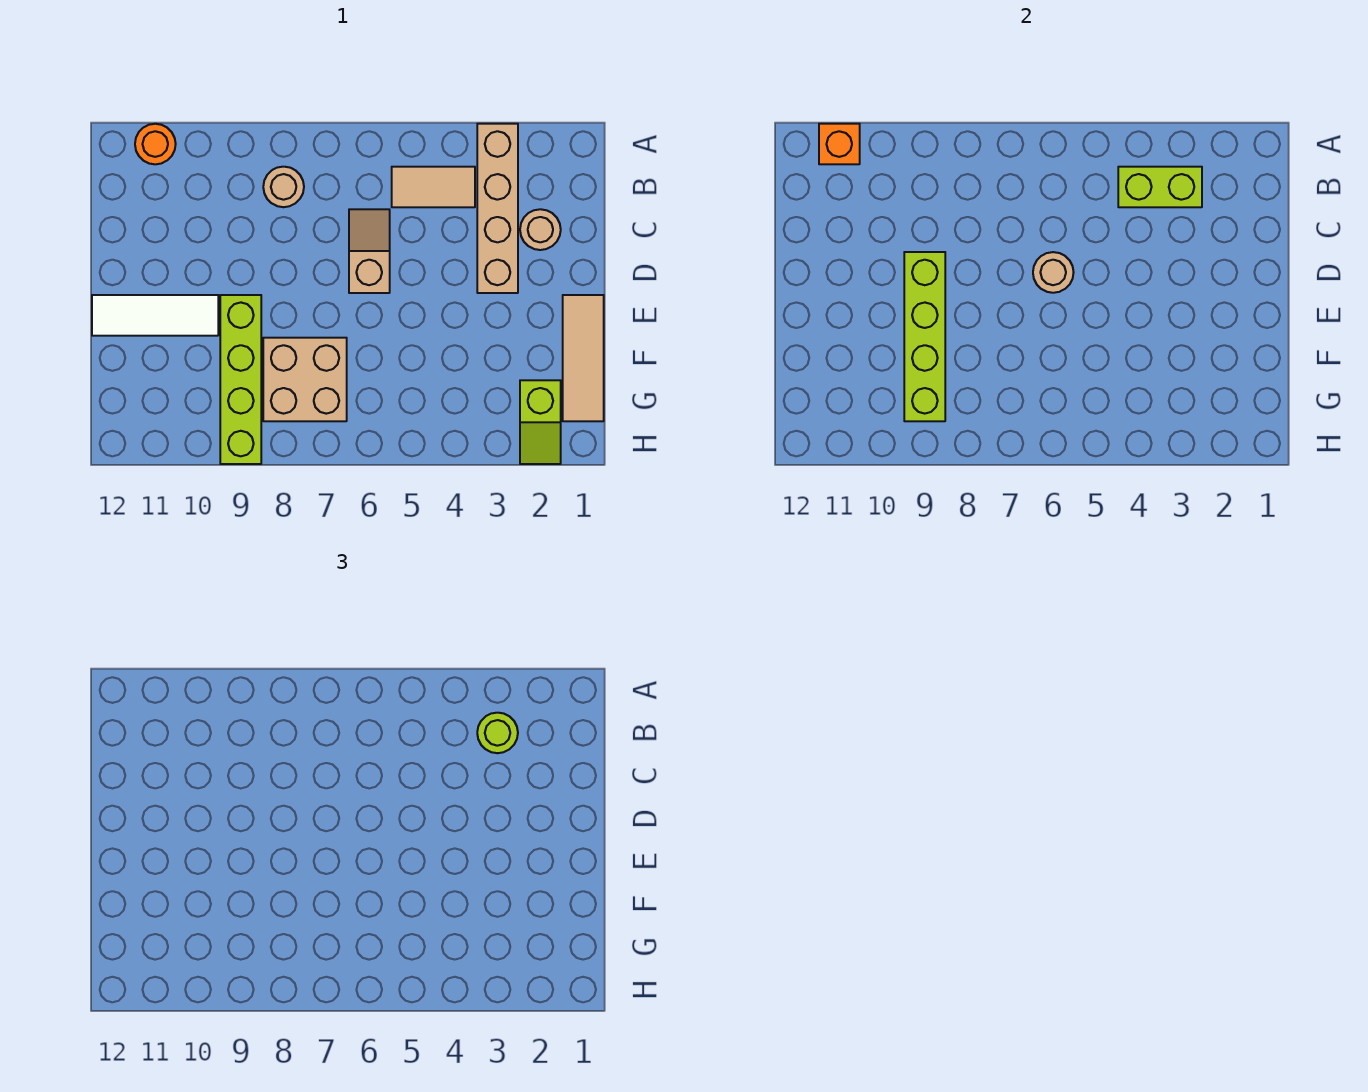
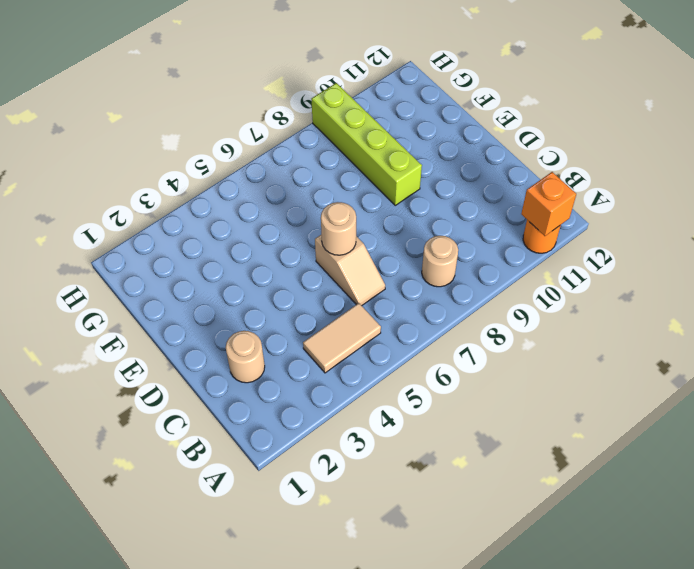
none -> tan 1x4 brick [477,124,518,293]
none -> tan 1x3 tile [563,295,604,421]
none -> white 1x3 tile [92,295,218,336]

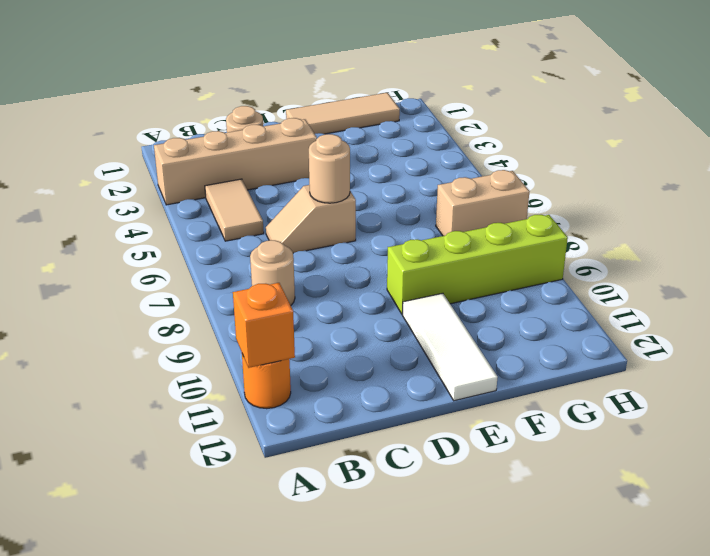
tan 1x2 brick [436,170,530,236] -> tan 2x2 brick [263,338,347,421]
none -> lime 1x2 slope [520,380,561,464]
none -> lime 1x2 brick [1118,167,1202,207]
none -> lime 1x4 brick [904,252,945,421]

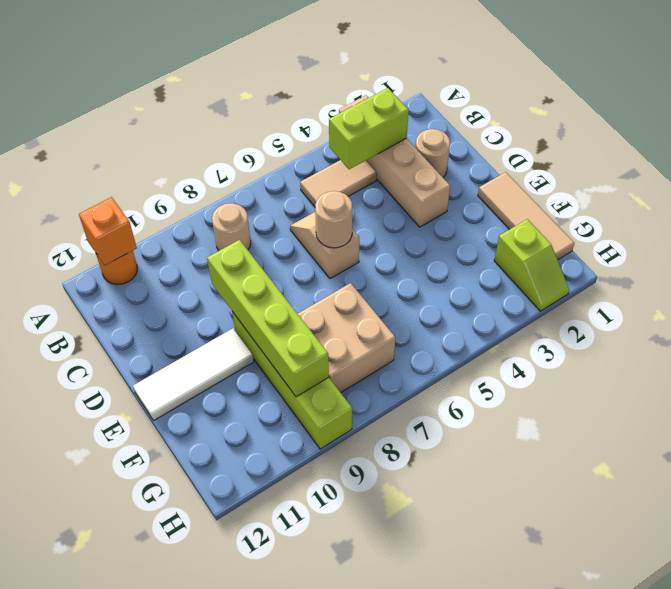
none -> lime 1x1 round brick [477,713,518,753]

